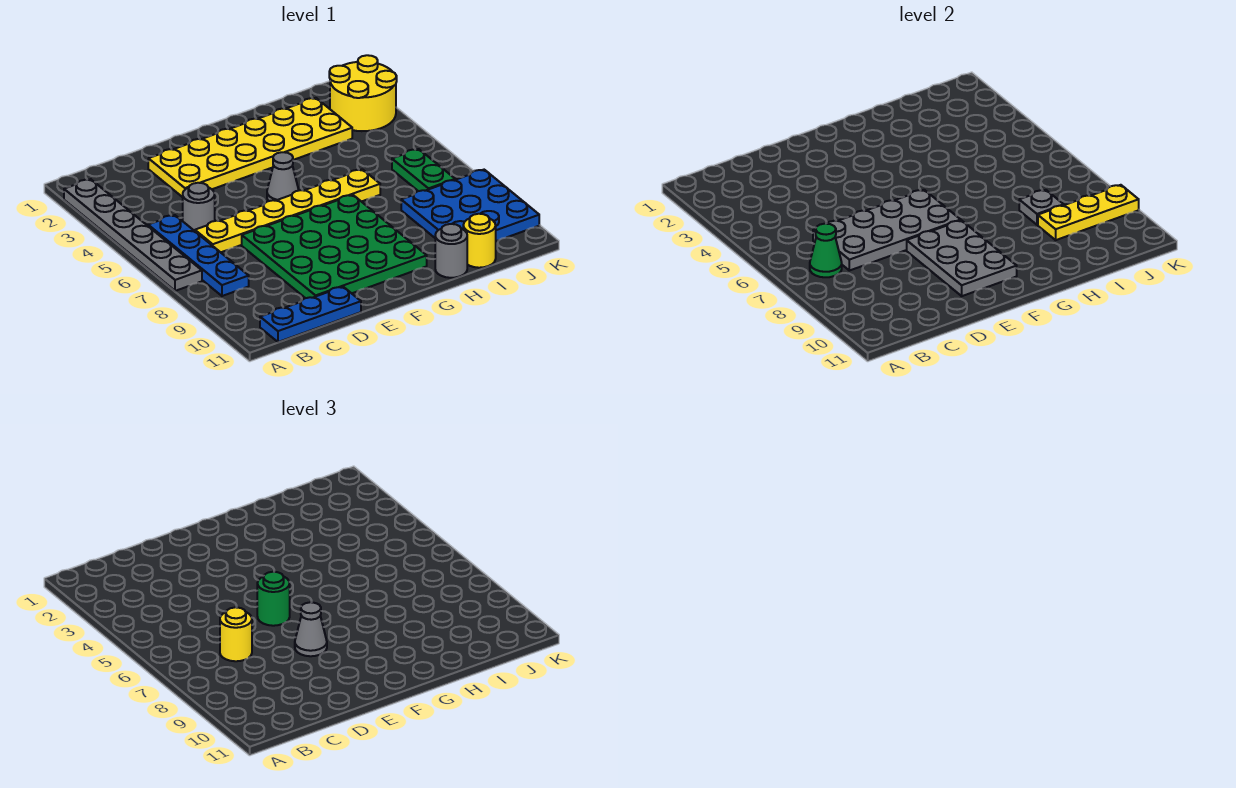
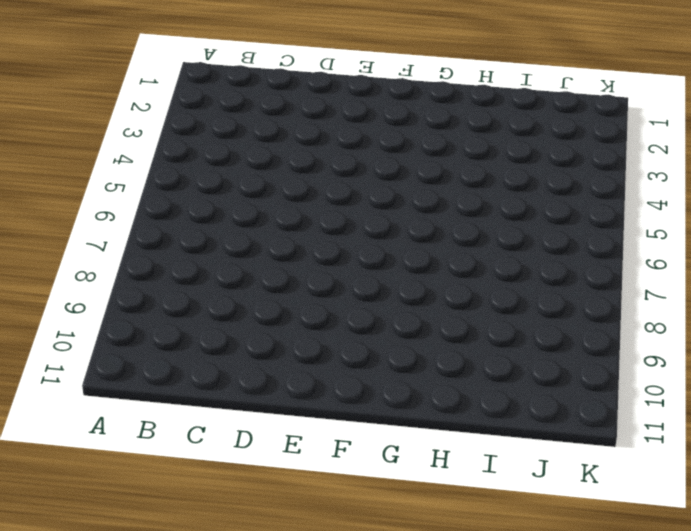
none -> grey 1x6 plate [64,179,202,291]
none -> blue 1x4 plate [148,215,249,296]
none -> blue 1x3 plate [260,287,361,342]

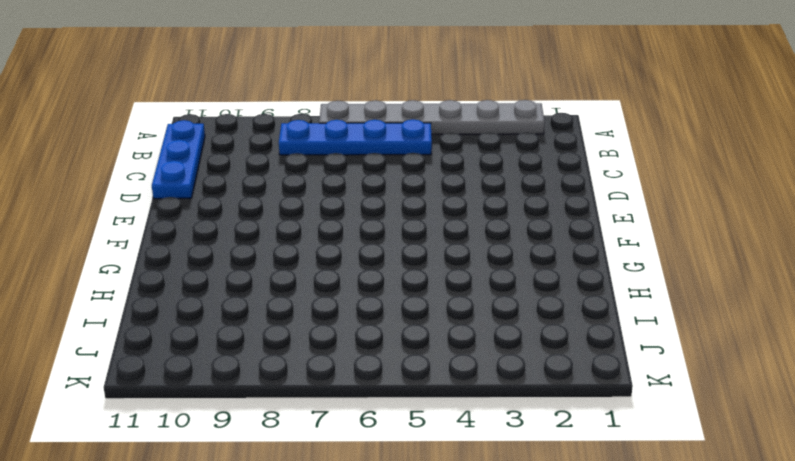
none -> grey 1x1 round brick [183,183,215,231]
none -> yellow 1x6 plate [195,169,380,252]
none -> yellow 2x6 plate [148,98,352,197]

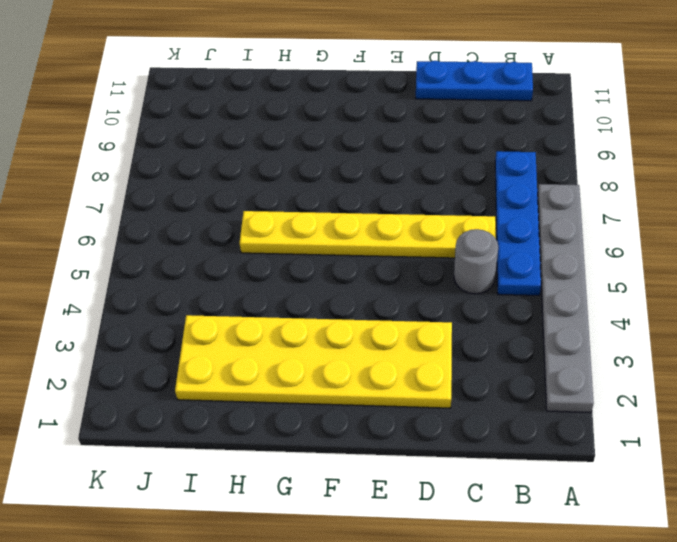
none -> green 4x4 plate [242,195,427,298]
none -> grey 1x1 cone [267,152,299,201]
none -> grey 1x1 round brick [435,224,467,278]

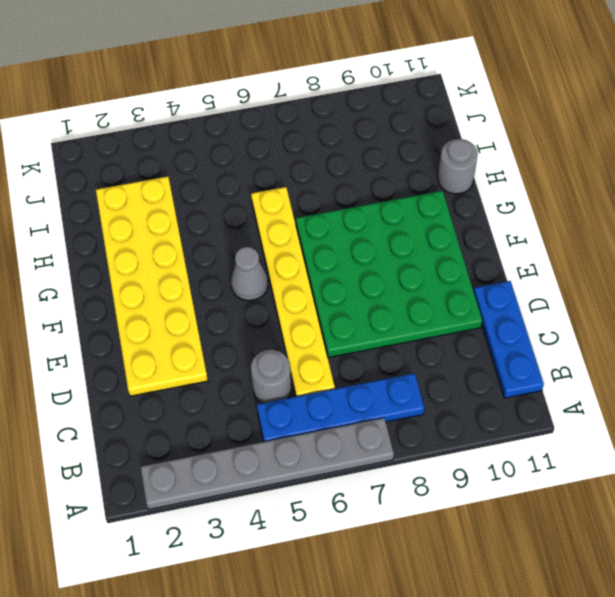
none -> blue 3x3 plate [401,170,539,241]
none -> yellow 1x1 round brick [463,214,496,268]
none -> yellow 2x2 round brick [329,55,397,131]

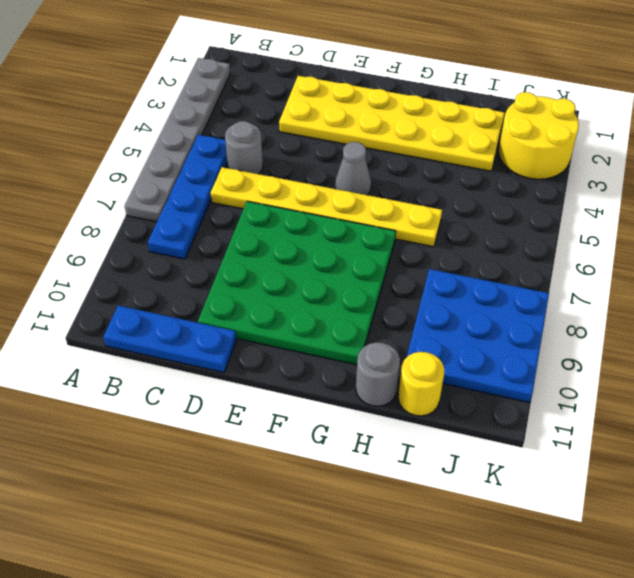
none -> green 1x2 plate [392,149,455,191]
none -> green 1x1 cone [810,224,842,277]
none -> grey 2x4 plate [813,190,961,271]

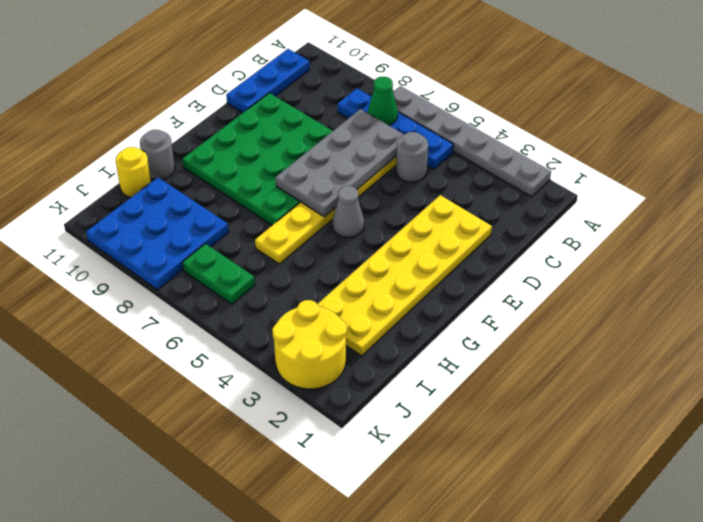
none -> grey 2x3 plate [907,220,1017,296]
none -> grey 1x1 plate [1019,190,1064,225]
none -> yellow 1x3 plate [1038,185,1139,240]

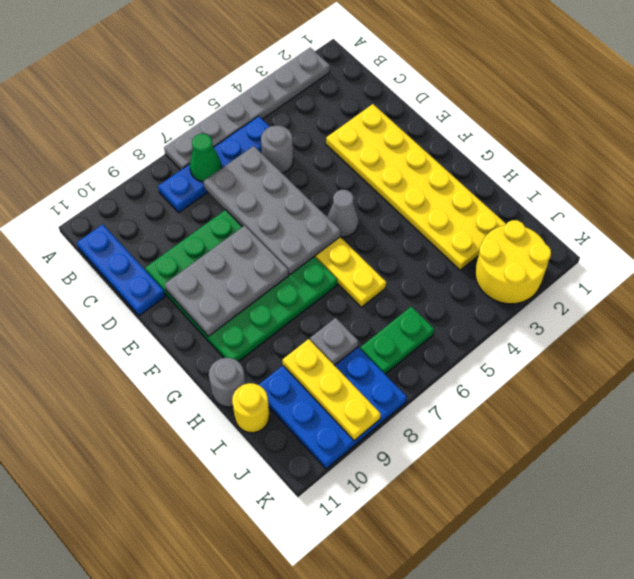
none -> yellow 1x1 round brick [220,607,252,661]
none -> green 1x1 round brick [257,572,290,626]
none -> grey 1x1 cone [295,602,327,656]

